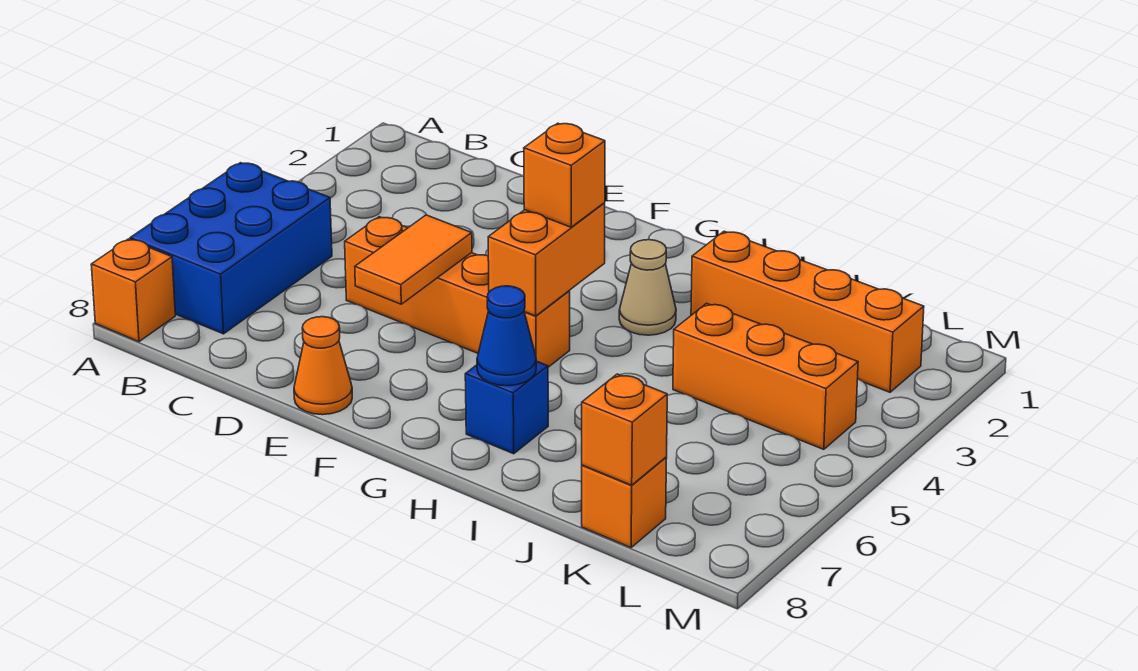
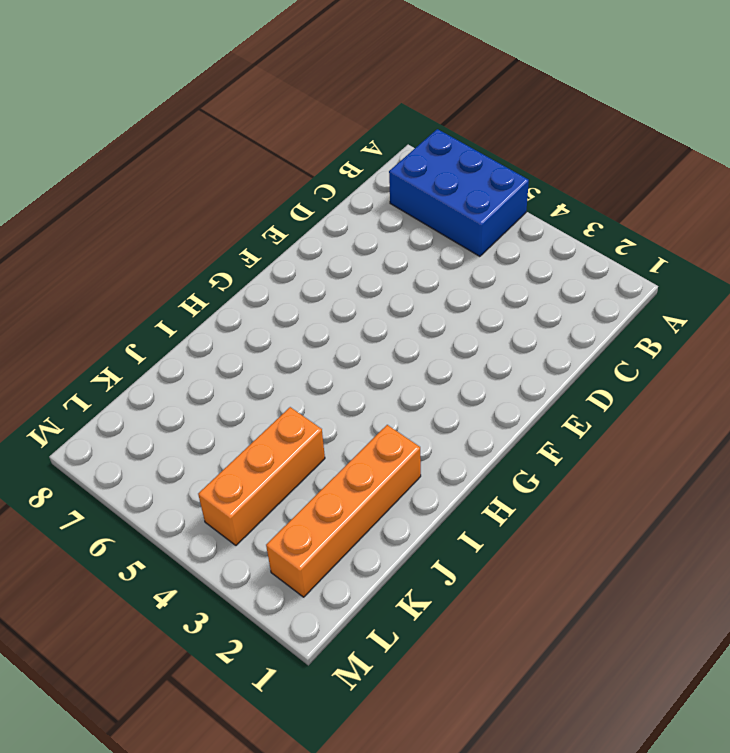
none -> orange 1x1 brick [91,239,175,342]
none -> orange 1x4 brick [345,217,570,367]
none -> orange 1x1 cone [294,317,352,415]

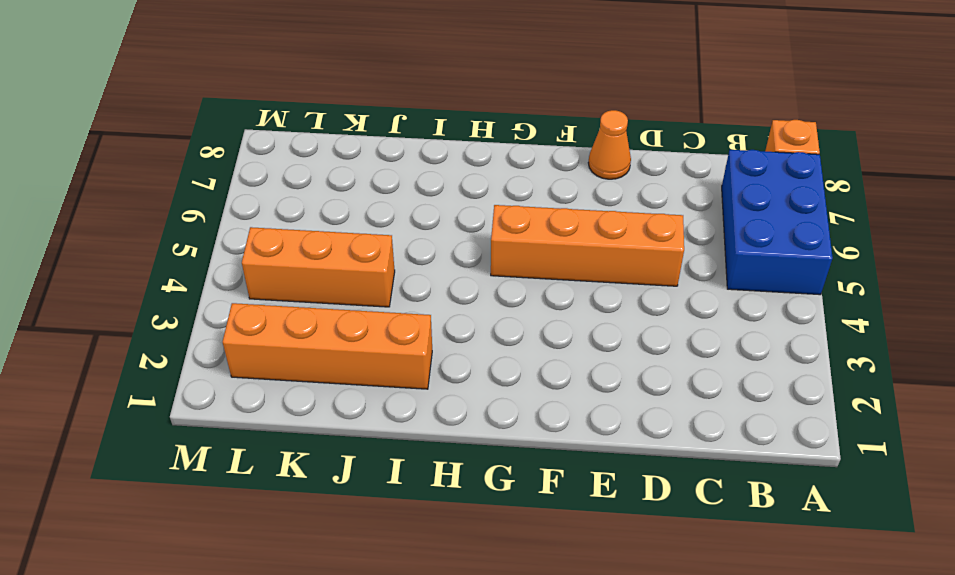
none -> tan 1x1 cone [619,240,676,335]
none -> blue 1x1 brick [465,361,548,454]
none -> orange 1x1 brick [582,457,667,548]

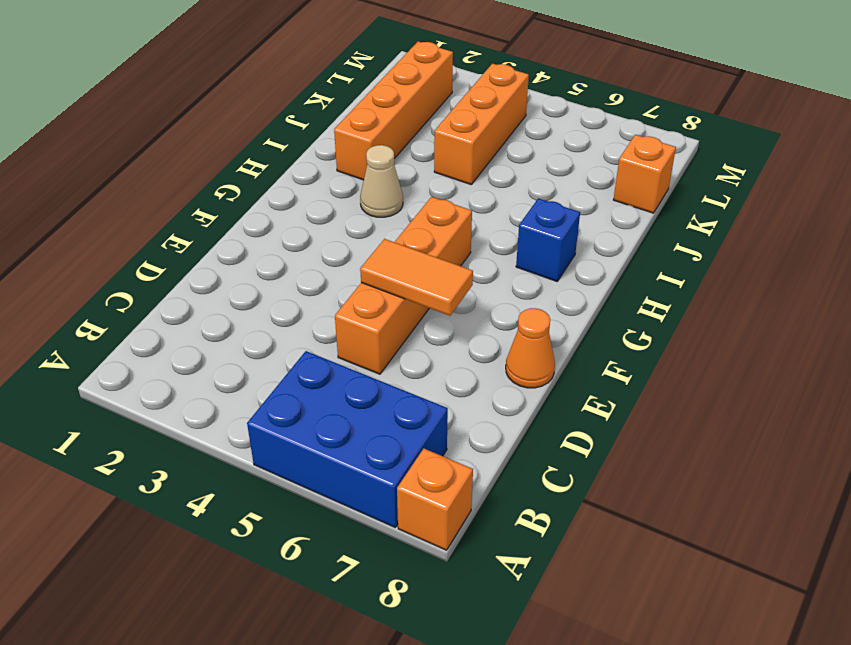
none -> orange 1x2 brick [488,203,605,316]
none -> blue 1x1 cone [477,286,536,386]
none -> orange 1x1 brick [582,374,667,485]

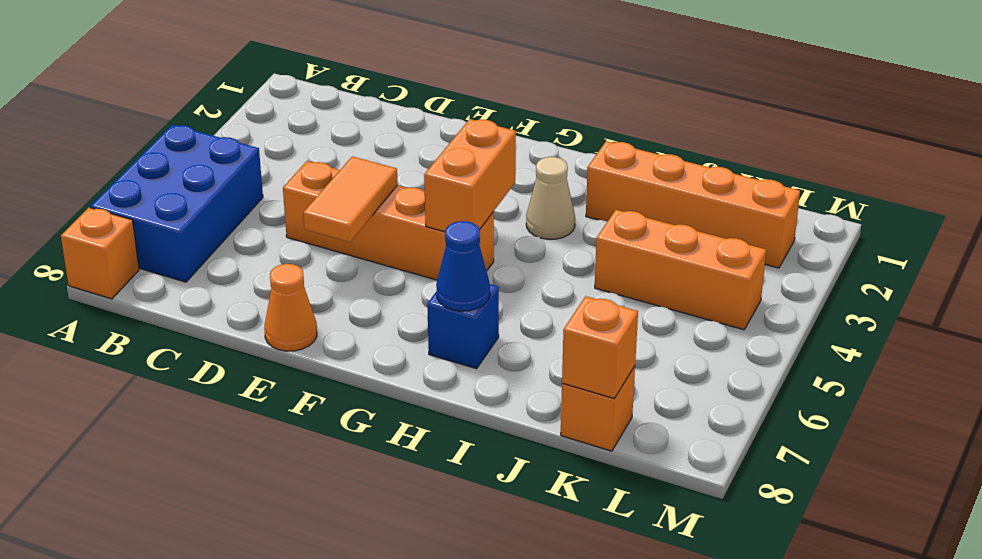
none -> orange 1x1 brick [524,123,605,227]

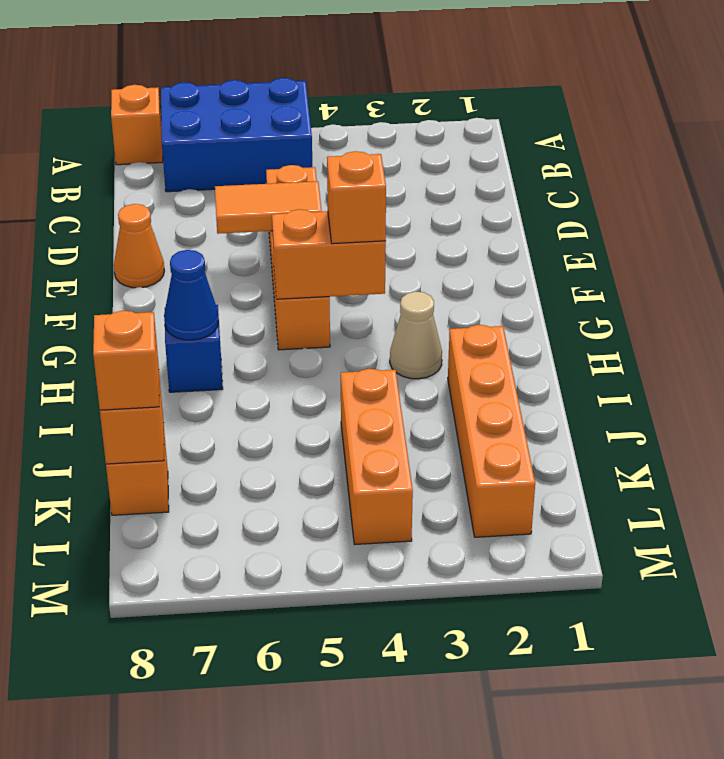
orange 1x1 brick [93,311,159,410] -> none

